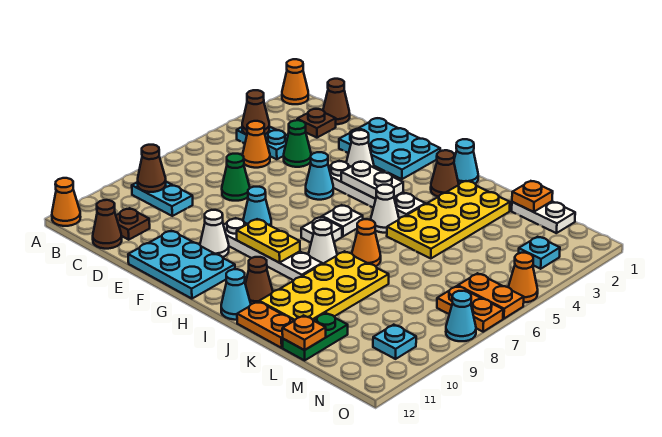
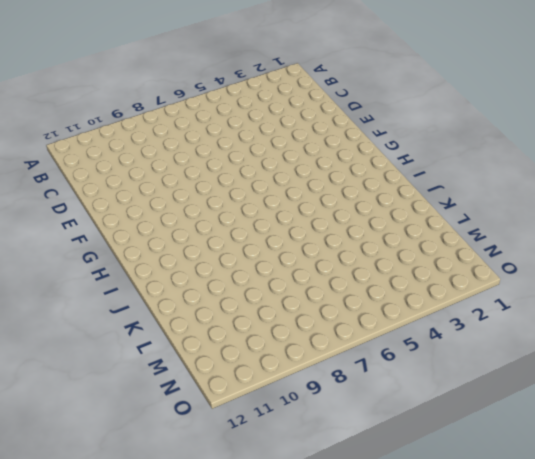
none -> orange 1x1 cone [282,59,308,104]
none -> orange 1x1 cone [52,178,80,226]
none -> cyan 1x2 plate [237,127,288,159]
none -> cyan 1x2 plate [132,182,193,216]

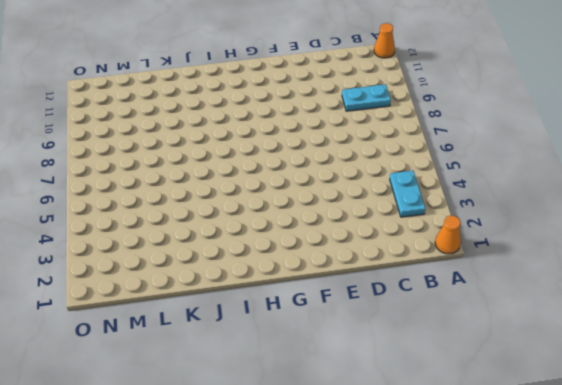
cyan 1x2 plate [390,170,425,217] -> cyan 1x2 plate turned to [237,127,288,159]
none -> brown 1x1 cone [323,79,350,124]
none -> brown 1x1 plate [297,109,336,138]
none -> orange 1x1 cone [243,121,270,168]
none -> brown 1x1 plate [116,208,150,240]

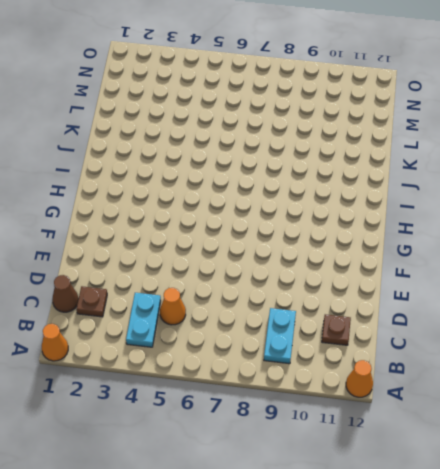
none -> brown 1x1 cone [93,200,122,249]
none -> green 1x1 cone [284,120,311,167]
none -> green 1x1 cone [222,154,250,201]
none -> cyan 2x3 plate [339,118,440,179]

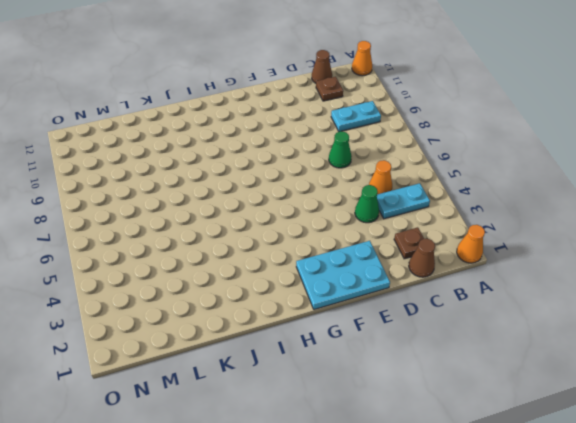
none -> cyan 2x3 plate [128,231,235,299]
none -> white 1x1 cone [346,130,374,167]
none -> white 1x4 plate [329,161,425,219]
none -> cyan 1x1 cone [306,152,333,200]

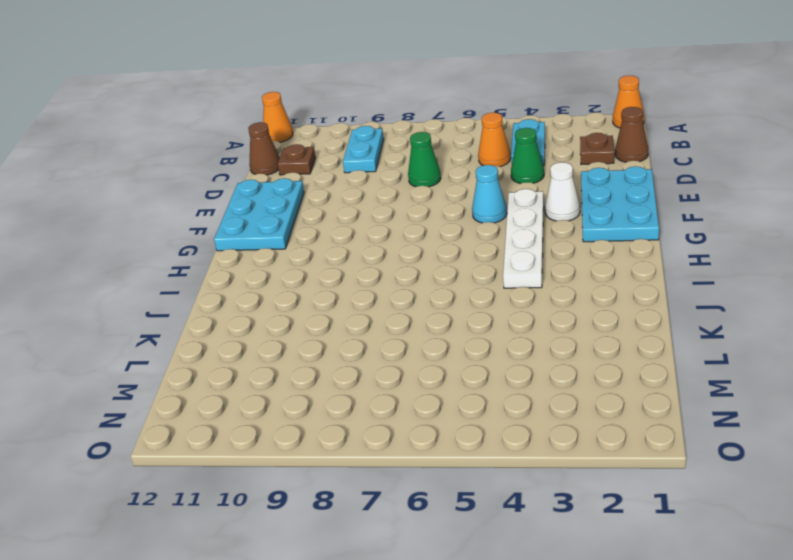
none -> cyan 1x1 cone [243,187,271,226]
none -> white 1x4 plate [224,218,322,280]
none -> white 1x1 cone [200,210,229,257]
none -> white 1x1 plate [322,205,363,236]

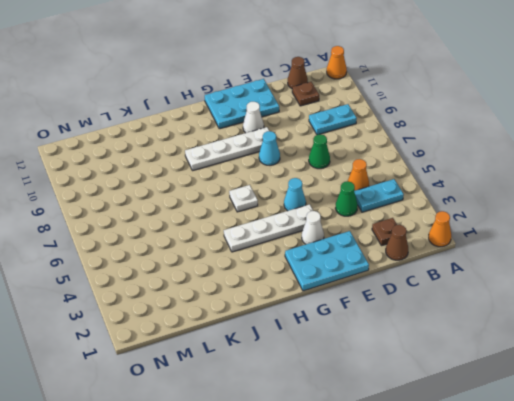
none -> white 1x1 plate [301,217,342,243]
none -> cyan 1x1 cone [454,139,478,184]
none -> brown 1x1 cone [431,150,459,197]
none -> white 1x1 cone [371,185,399,233]

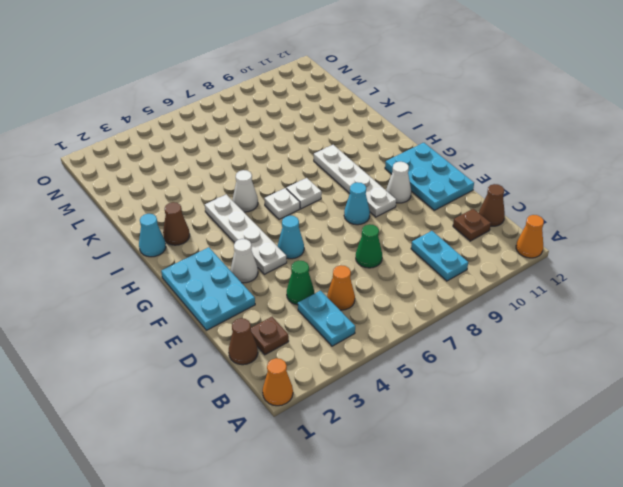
none -> white 1x1 cone [308,220,337,264]
none -> brown 1x1 cone [245,257,273,304]
none -> cyan 1x1 cone [221,269,251,320]
none -> yellow 2x4 plate [387,181,510,259]

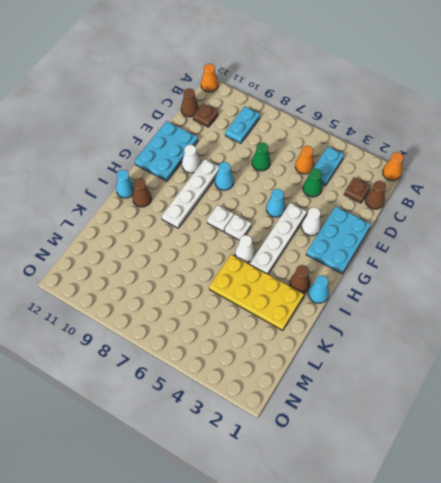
none -> white 1x1 cone [308,220,337,264]
none -> orange 1x1 cone [352,219,381,266]
none -> yellow 2x4 plate [259,251,389,321]
none -> orange 1x2 plate [237,301,294,348]

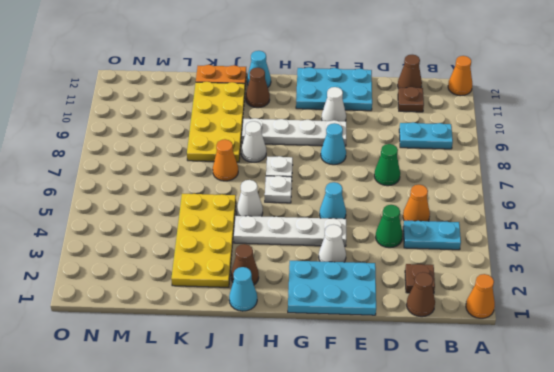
none -> white 1x2 plate [512,201,575,233]
none -> green 1x2 plate [283,313,348,360]
none -> cyan 1x1 plate [519,237,560,269]
none -> orange 1x2 plate [458,273,524,319]

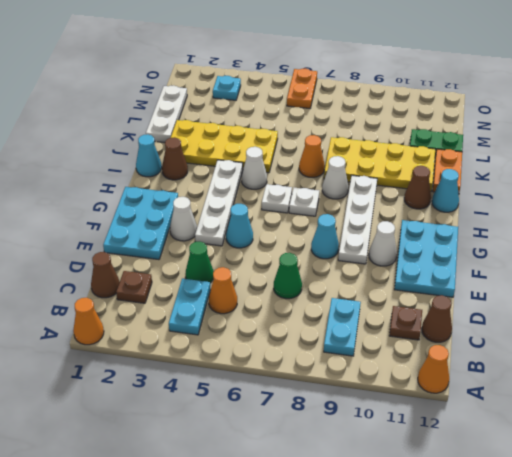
white 1x3 plate [146,86,187,143] -> white 1x2 plate [512,201,575,233]
none -> orange 1x2 plate [437,286,503,332]
none -> cyan 1x1 plate [373,325,416,359]
none -> orange 1x1 cone [508,253,538,302]
none -> cyan 1x1 cone [446,291,476,341]

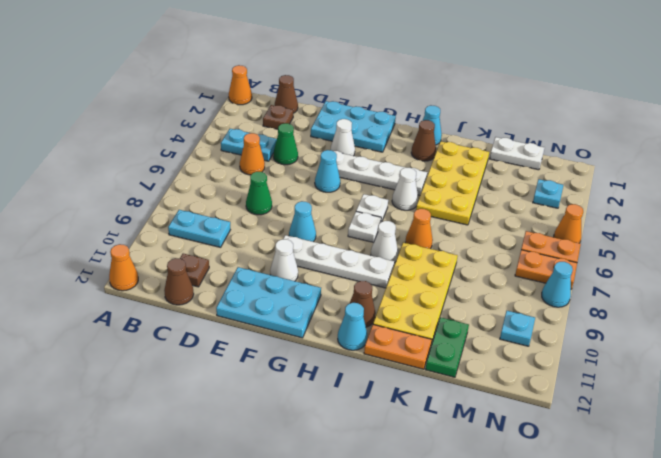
none -> brown 1x1 cone [242,90,269,135]
none -> brown 1x1 cone [138,145,166,192]
none -> white 1x2 plate [341,161,403,199]
none -> yellow 1x2 plate [237,219,300,263]

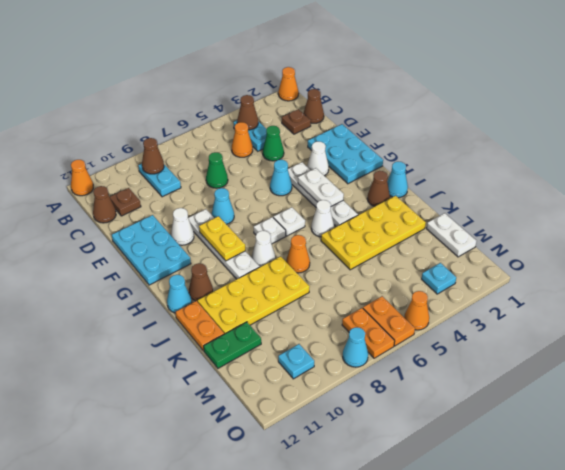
none -> orange 1x1 plate [512,181,553,212]
none -> orange 1x1 plate [282,315,326,350]

